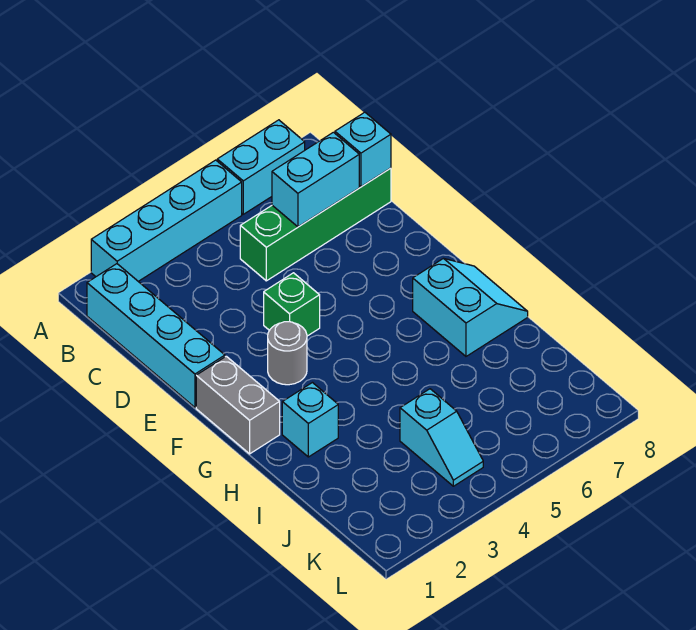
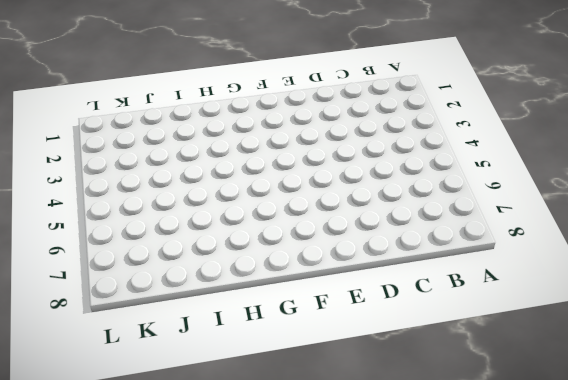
none -> cyan 1x4 brick [91,160,242,281]
none -> cyan 1x2 brick [217,120,305,214]
none -> cyan 1x4 brick [87,264,225,407]

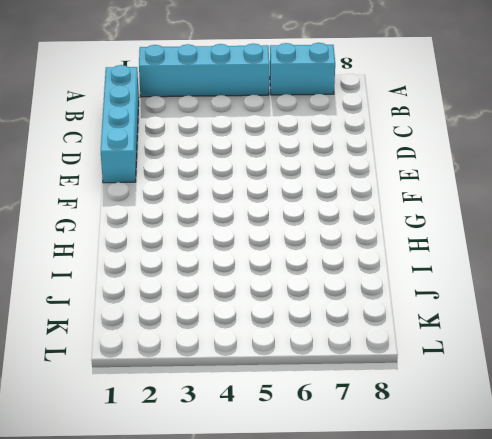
none -> green 1x4 brick [240,168,391,281]
none -> green 1x1 brick [264,273,320,336]
none -> grey 1x2 brick [196,356,280,454]

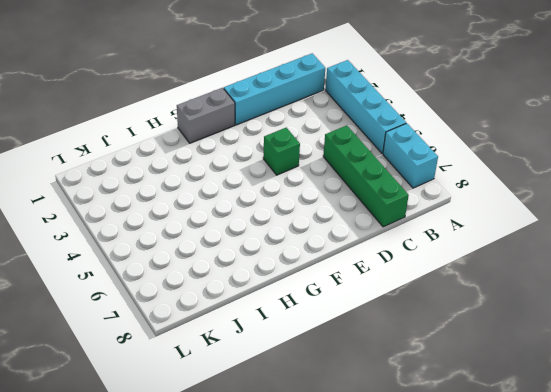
none -> grey 1x1 round brick [268,322,307,385]
none -> cyan 2x2 slope [413,258,528,356]
none -> cyan 1x1 brick [282,383,338,457]

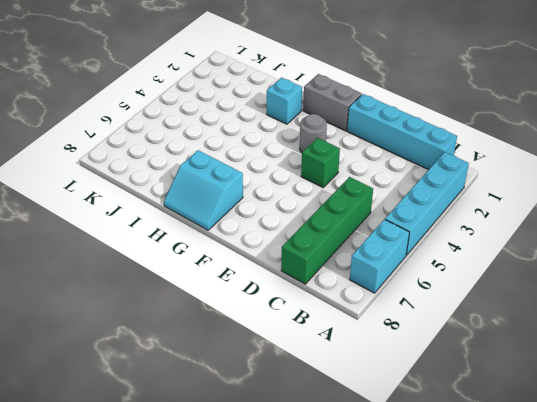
none -> cyan 1x2 slope [400,389,483,486]
none -> cyan 1x2 brick [272,132,359,227]
none -> cyan 1x1 brick [335,112,391,187]

